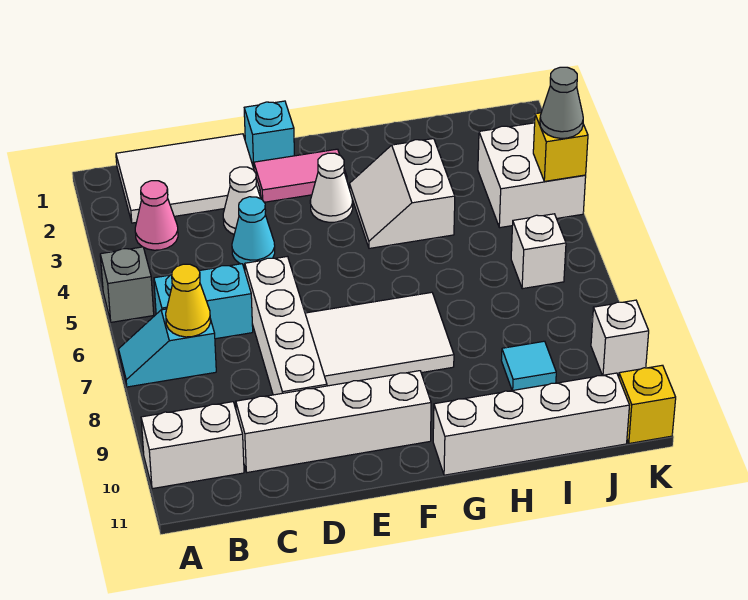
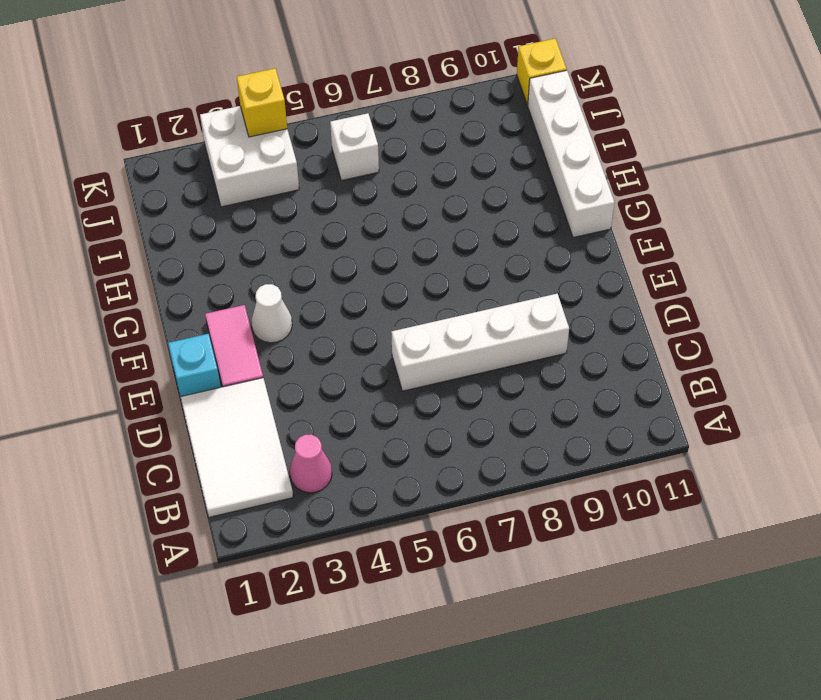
none -> grey 1x1 brick [100,247,154,322]
none -> cyan 1x2 slope [119,309,216,387]
none -> white 1x2 brick [141,402,244,489]

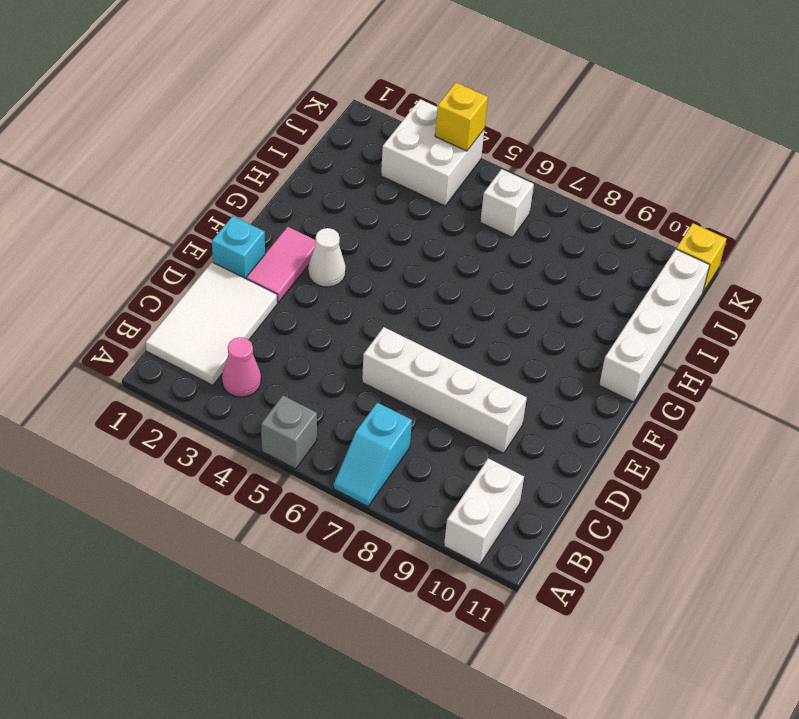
none -> cyan 1x2 brick [154,264,253,339]
none -> white 1x4 brick [236,371,431,472]
none -> white 1x1 cone [223,167,261,234]

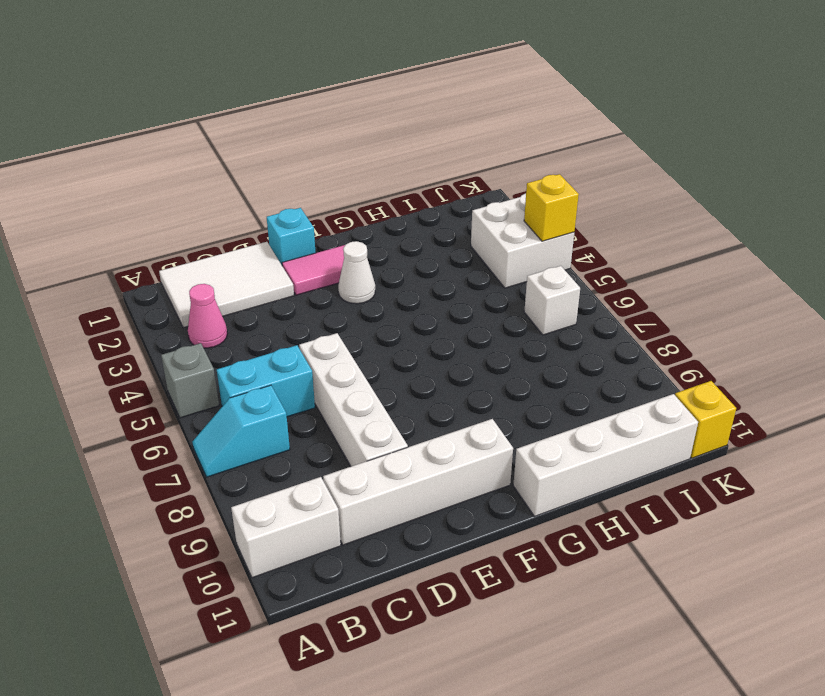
none -> white 1x1 cone [223,167,261,234]
none -> cyan 1x1 cone [232,197,275,265]
none -> white 2x3 tile [305,292,454,386]

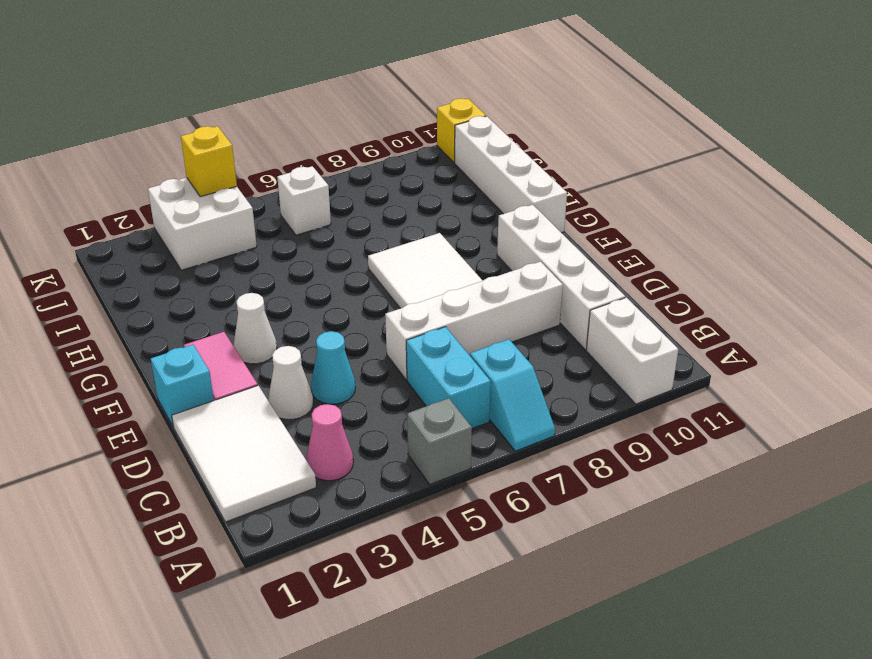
none -> white 2x2 slope [350,139,455,248]
none -> cyan 1x1 tile [501,341,556,391]
none -> white 1x1 brick [591,300,649,375]

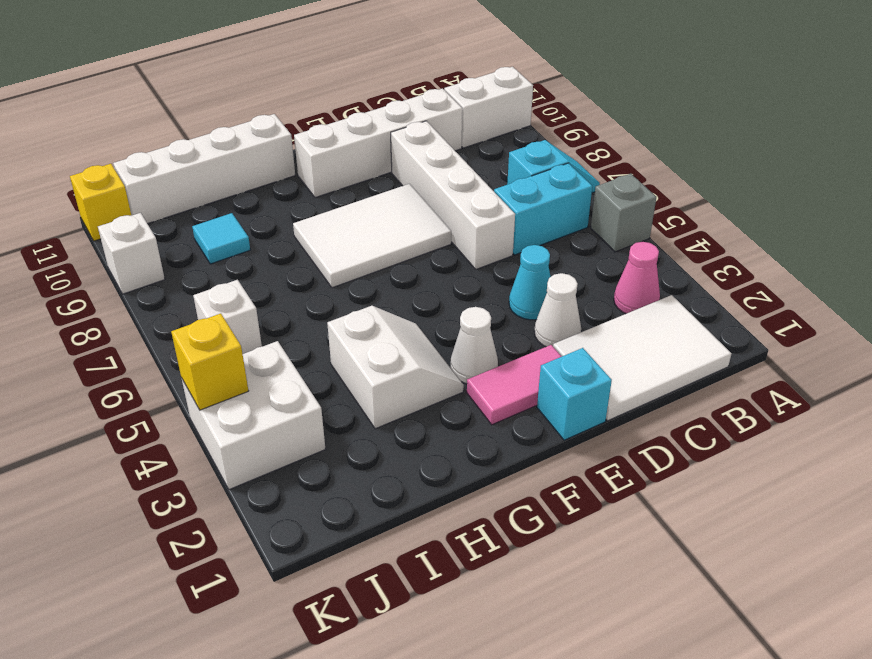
none -> yellow 1x1 cone [166,264,210,337]
none -> grey 1x1 cone [540,67,583,138]

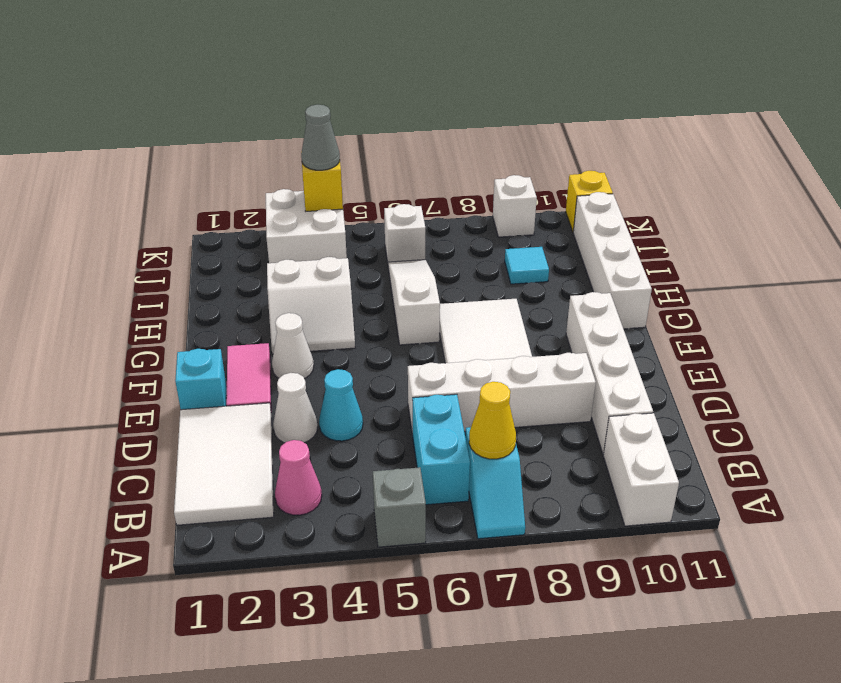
white 1x3 slope [388,260,440,345] -> none

